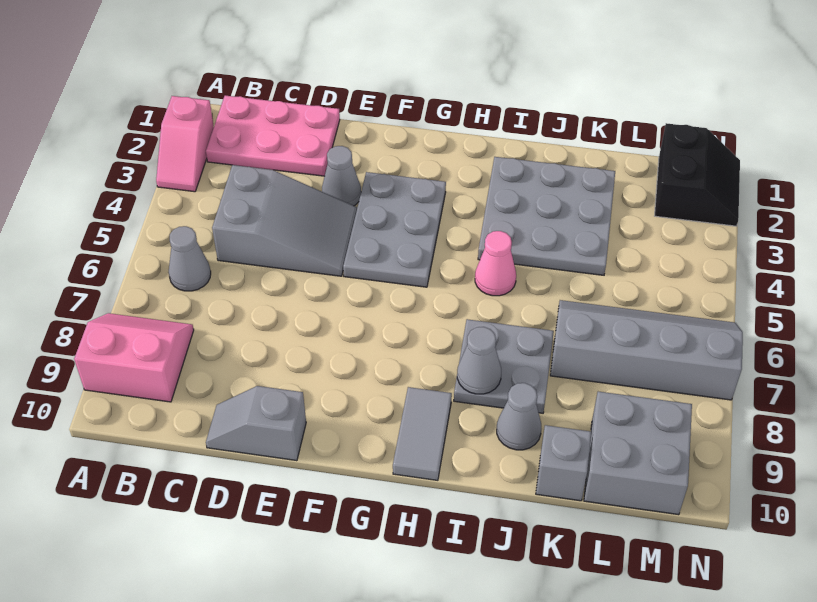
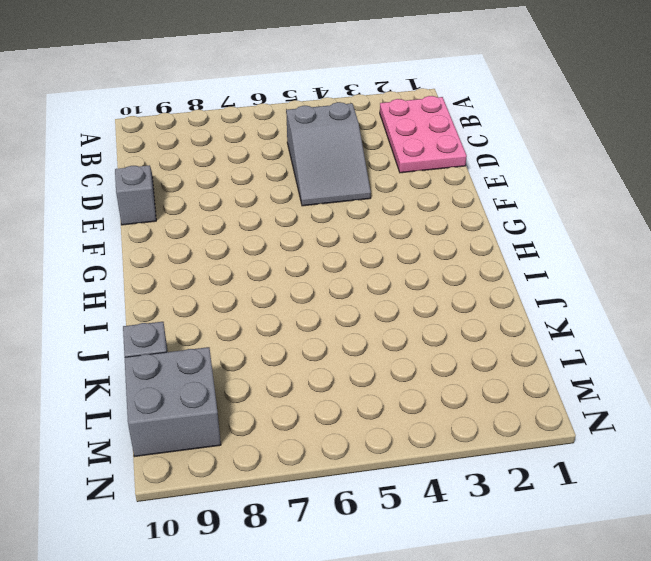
none -> pink 1x2 slope [156,96,214,192]
none -> pink 2x2 slope [74,313,194,402]
none -> grey 1x1 cone [169,226,211,291]

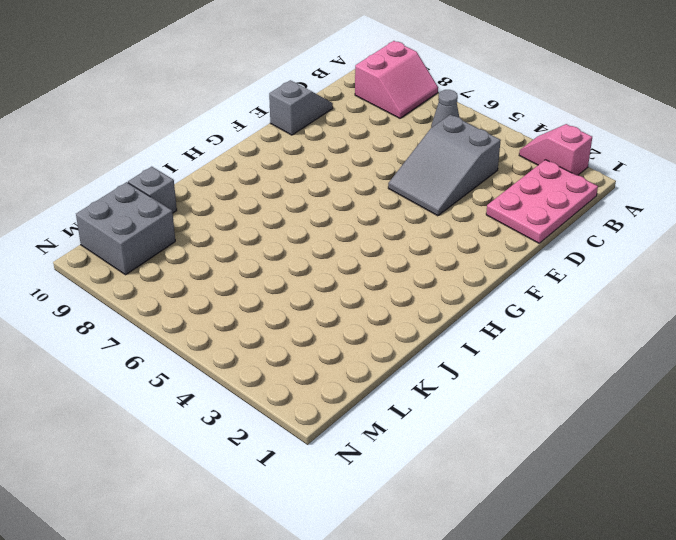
none -> grey 1x1 cone [322,146,361,206]
none -> grey 2x3 plate [343,172,446,287]
none -> grey 1x2 tile [393,387,452,480]

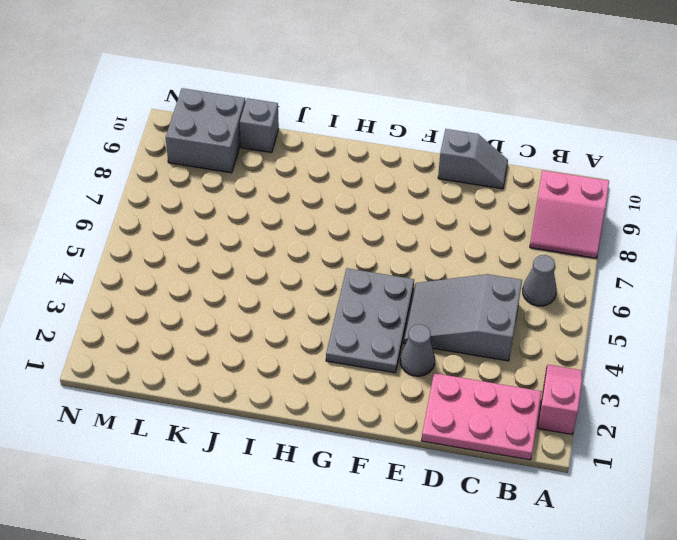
none -> grey 1x2 tile [393,387,452,480]
none -> grey 3x3 plate [478,157,615,275]
none -> pink 1x1 cone [475,231,516,296]

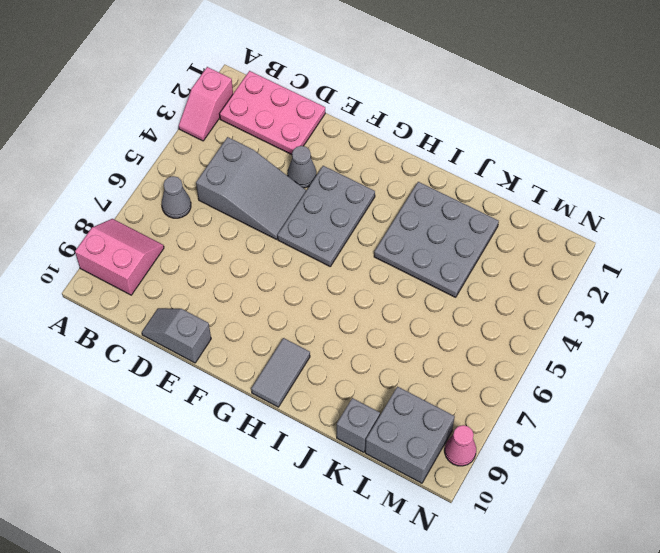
pink 1x1 cone [445,425,476,466] -> pink 1x1 cone moved to [475,231,516,296]
none -> grey 2x2 plate [454,319,554,413]
none -> grey 1x1 cone [497,383,541,450]
none -> grey 2x4 slope [550,300,743,400]

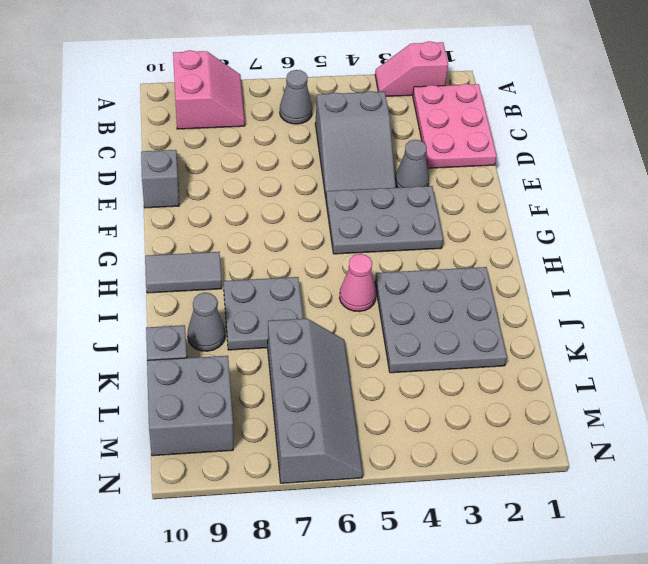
none -> black 2x2 slope [655,123,740,226]
none -> grey 1x1 cone [457,327,501,394]

